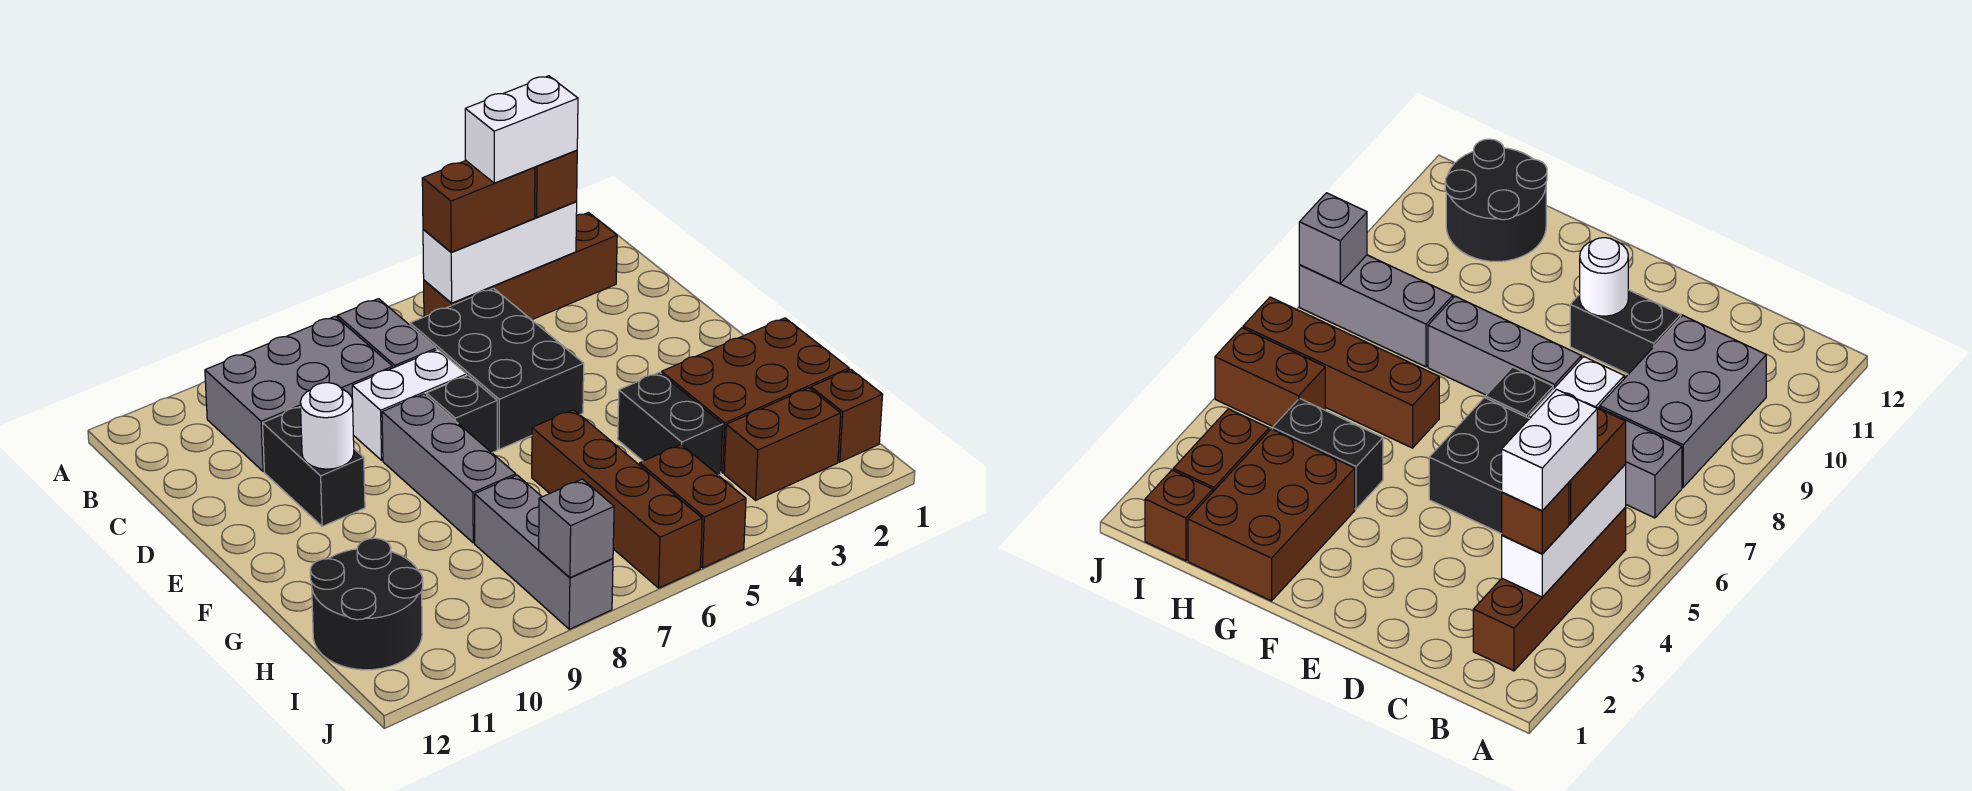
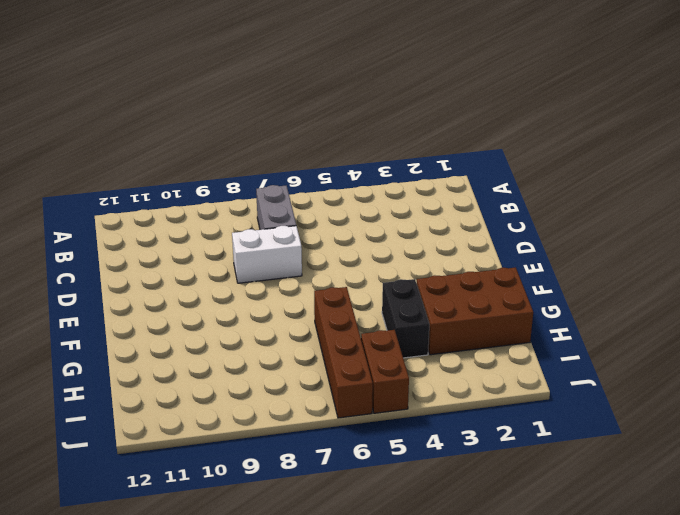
none -> brown 1x4 brick [424,213,617,320]
none -> grey 2x3 brick [205,316,393,472]
none -> black 2x3 brick [410,288,584,449]

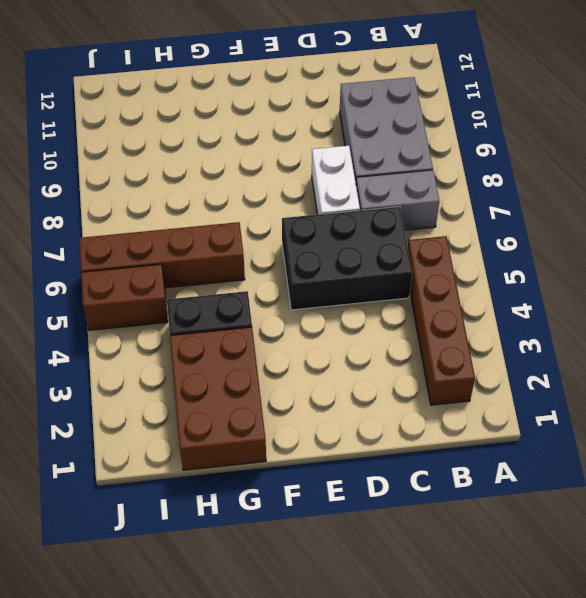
none -> black 1x2 brick [263,407,365,526]
none -> black 1x1 brick [426,375,497,453]
none -> grey 1x3 brick [382,394,516,543]

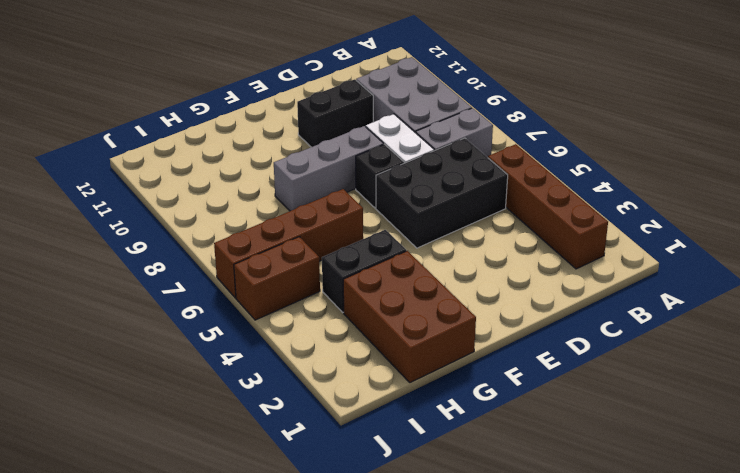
none -> grey 1x3 brick [475,475,613,629]
none -> black 2x2 round brick [310,538,423,670]
none -> brown 1x1 brick [811,369,883,462]

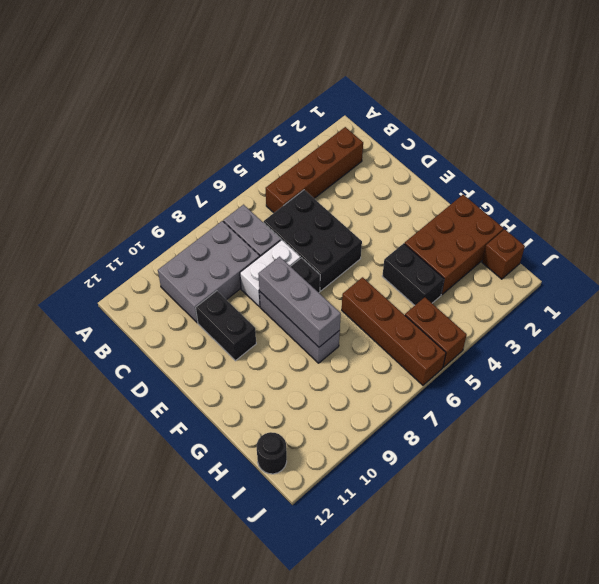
grey 1x3 brick [258,257,341,347] -> grey 1x3 brick moved to [475,475,613,629]
black 1x1 round brick [257,432,287,474] -> black 2x2 round brick [310,538,423,670]
none -> brown 1x2 brick [724,388,841,500]
none -> white 1x3 brick [423,202,577,303]
none -> white 1x1 round brick [300,383,354,469]

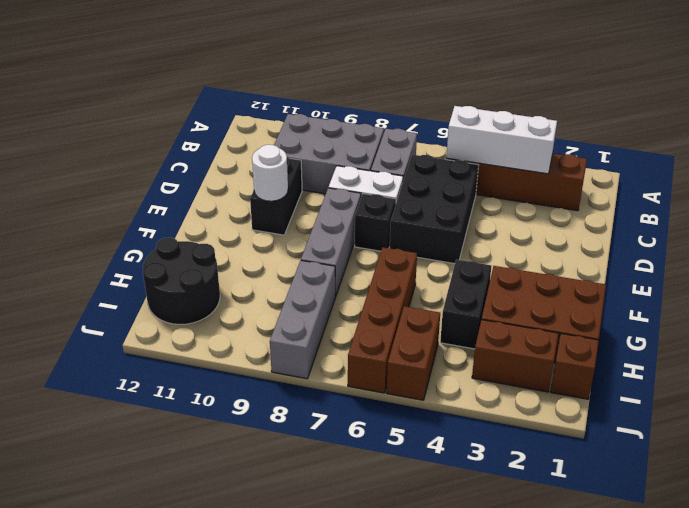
none -> grey 1x1 brick [539,479,614,578]
none -> brown 1x1 brick [535,150,577,217]
none -> brown 1x2 brick [422,161,535,252]

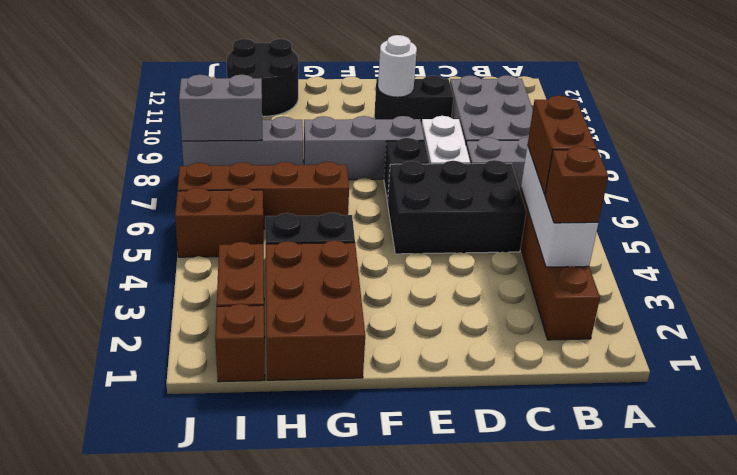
grey 1x2 brick [179,74,262,141] -> grey 1x1 brick [539,479,614,578]
none -> white 1x2 brick [465,76,578,183]

